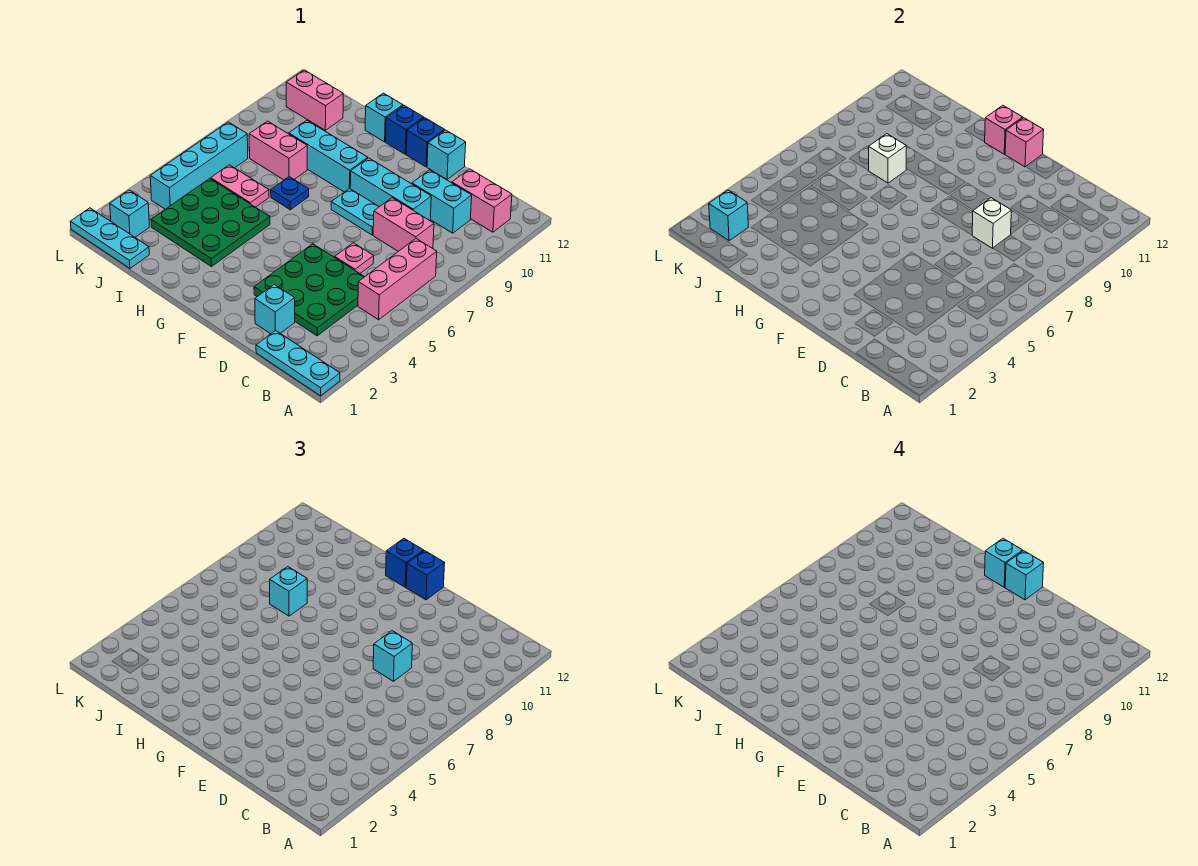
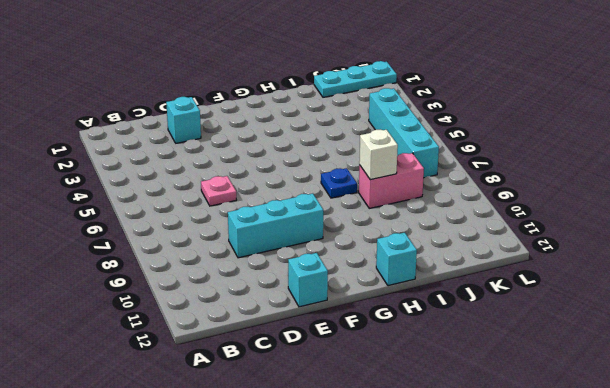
none -> cyan 1x3 plate [256,330,340,396]
none -> pink 1x3 brick [358,239,437,320]
none -> pink 1x2 brick [452,169,512,232]
none -> green 3x3 plate [254,244,364,336]

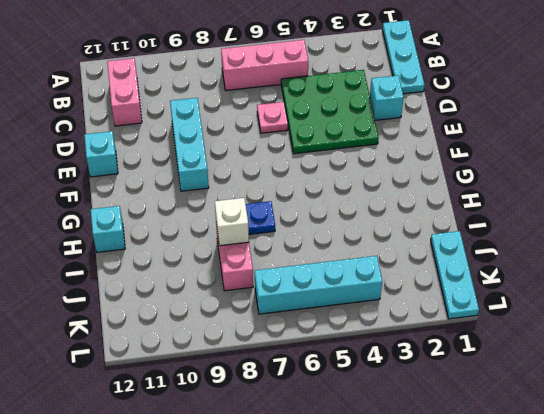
none -> pink 1x2 brick [373,198,434,251]
none -> cyan 1x2 brick [412,170,472,233]
none -> cyan 1x2 plate [331,188,379,235]
none -> blue 1x1 brick [406,118,445,167]

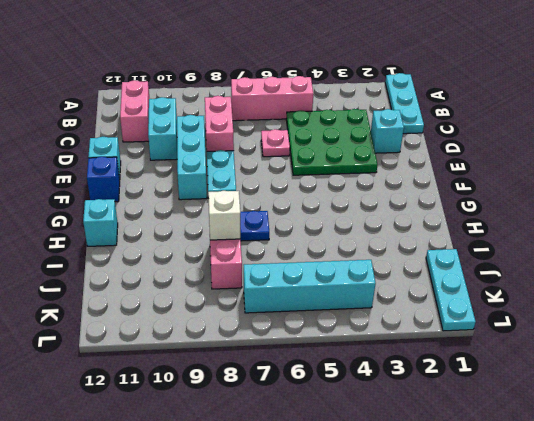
none -> cyan 1x3 brick [289,120,368,192]
none -> blue 1x1 brick [386,105,424,154]
none -> green 3x3 plate [151,178,270,267]
none -> pink 1x2 plate [211,165,269,207]

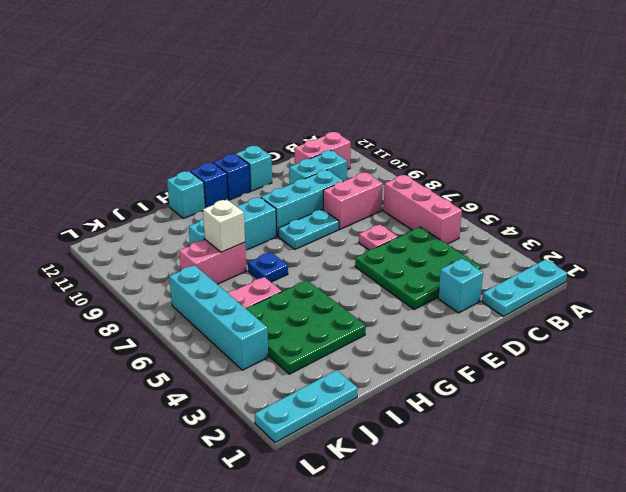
none -> pink 1x2 brick [286,70,343,130]
none -> cyan 1x1 brick [110,190,149,237]
none -> white 1x1 brick [972,198,1011,248]
none -> pink 1x1 brick [1005,118,1044,167]

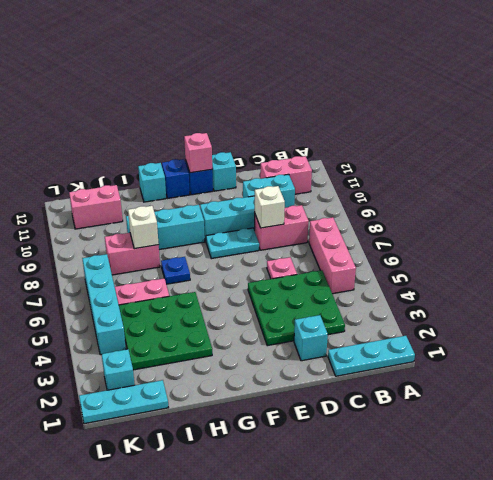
none -> pink 1x1 brick [985,105,1023,154]
none -> cyan 1x1 brick [709,190,748,241]
none -> cyan 1x1 brick [373,631,412,681]
none -> blue 1x1 brick [406,551,445,600]

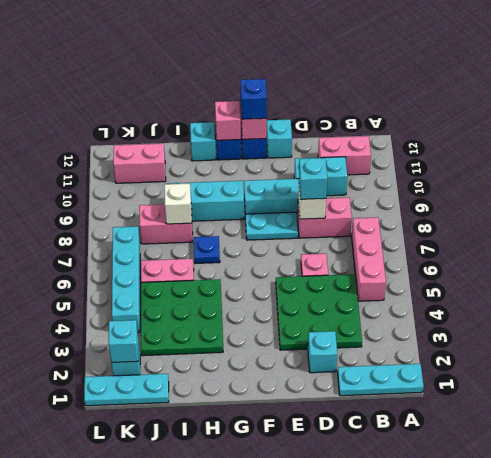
none -> blue 1x1 brick [386,538,424,587]
none -> cyan 1x1 brick [270,567,307,616]
none -> cyan 1x1 brick [1005,551,1044,600]
none -> cyan 1x1 brick [985,538,1023,587]

